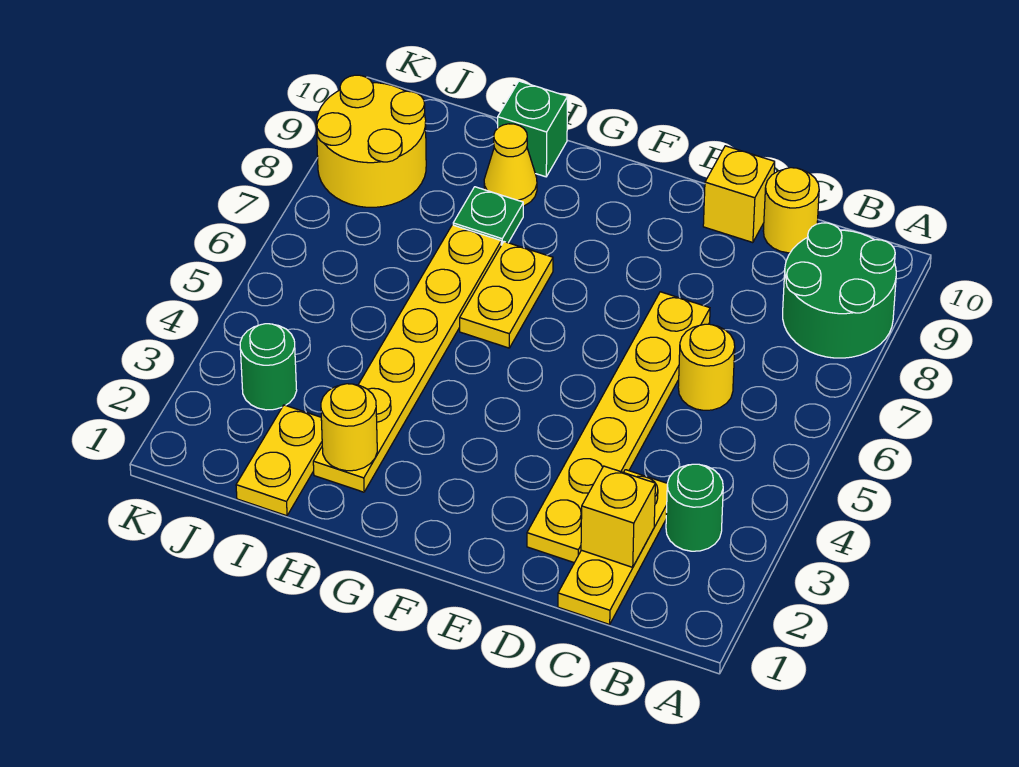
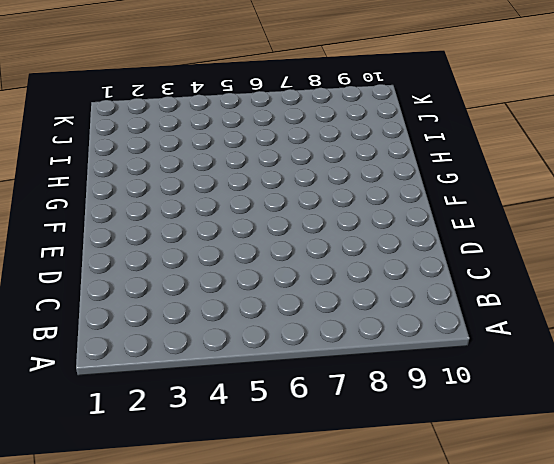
none -> green 2x2 round brick [783,223,896,358]
none -> green 1x1 round brick [666,464,723,551]
none -> yellow 1x3 plate [558,470,667,624]

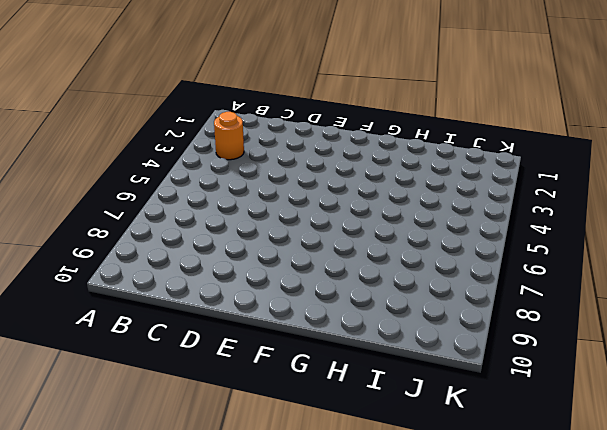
orange 1x1 round brick [214,112,244,160] -> green 1x1 round brick [666,464,723,551]
none -> green 2x2 round brick [783,223,896,358]
none -> yellow 1x3 plate [558,470,667,624]
none -> yellow 1x1 round brick [678,324,735,410]

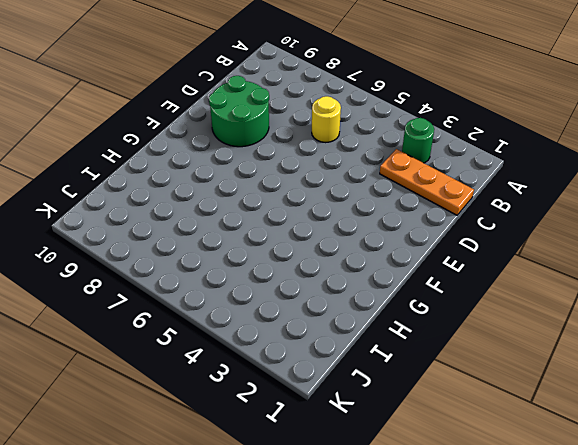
orange 1x3 plate [380,149,474,215] -> yellow 1x3 plate [558,470,667,624]
green 2x2 round brick [209,76,269,147] -> green 2x2 round brick moved to [783,223,896,358]
none -> yellow 1x1 round brick [763,168,819,253]
none -> yellow 1x6 plate [527,292,710,563]
none -> yellow 1x1 brick [703,146,775,243]

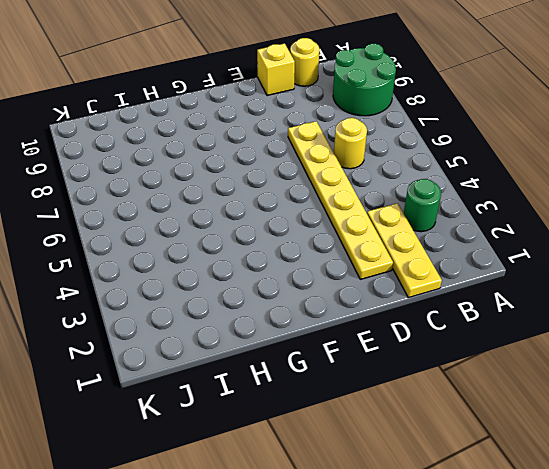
none -> yellow 1x2 plate [460,242,553,348]
none -> yellow 1x6 plate [313,225,501,492]
none -> green 1x1 plate [453,187,523,245]

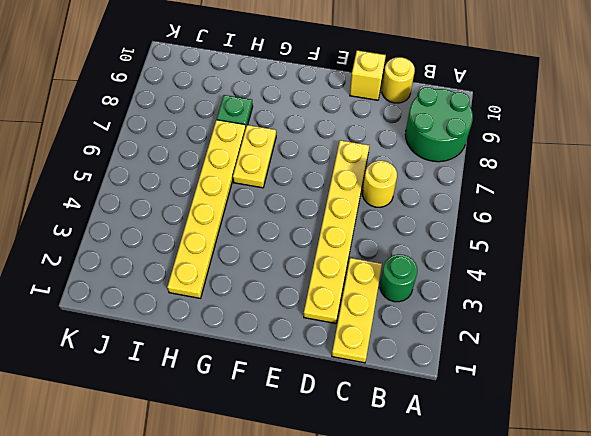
none -> yellow 1x1 cone [484,124,537,206]
none -> green 1x1 brick [498,81,568,177]
none -> yellow 1x2 plate [236,405,322,516]

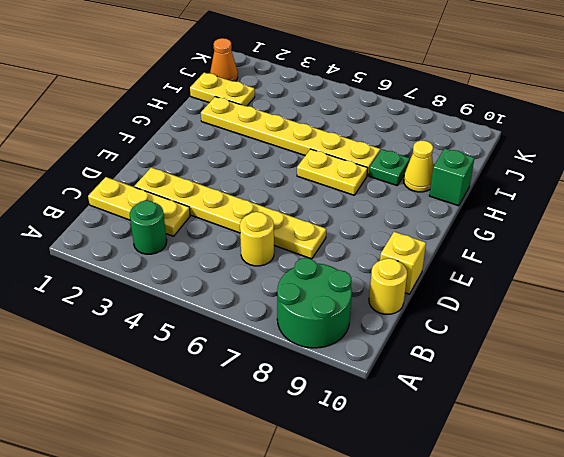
orange 1x1 cone [210,38,238,82] -> none
none -> green 1x1 round brick [240,324,297,410]
none -> yellow 2x2 round brick [316,75,426,207]
none -> yellow 1x1 brick [581,466,655,567]

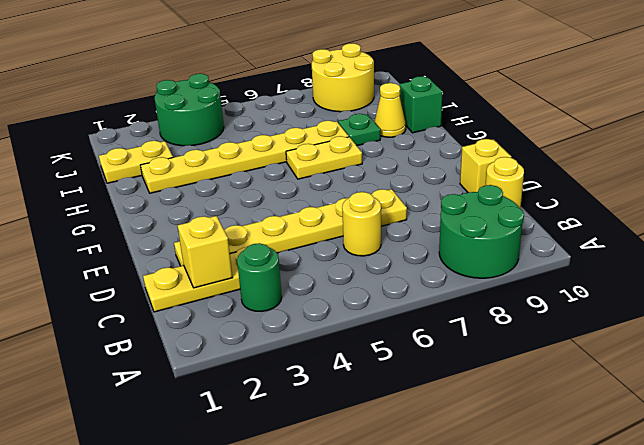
green 2x2 round brick [155,74,224,146] -> green 1x1 round brick [240,324,297,410]
none -> yellow 1x1 round brick [321,384,377,471]

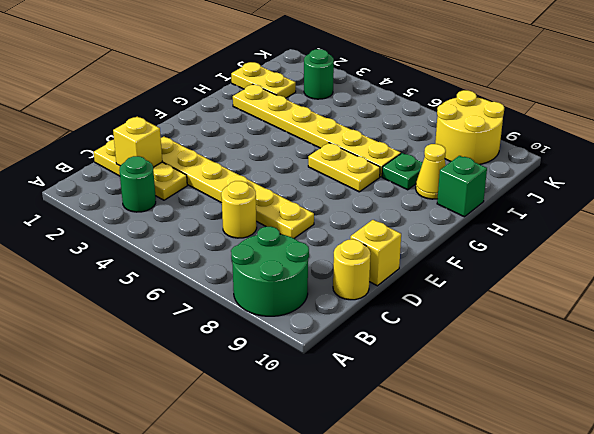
none -> yellow 1x1 round brick [321,384,377,471]

